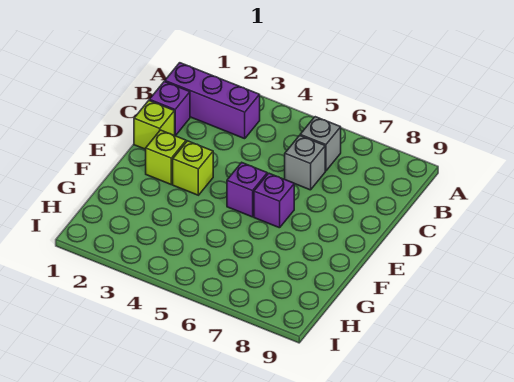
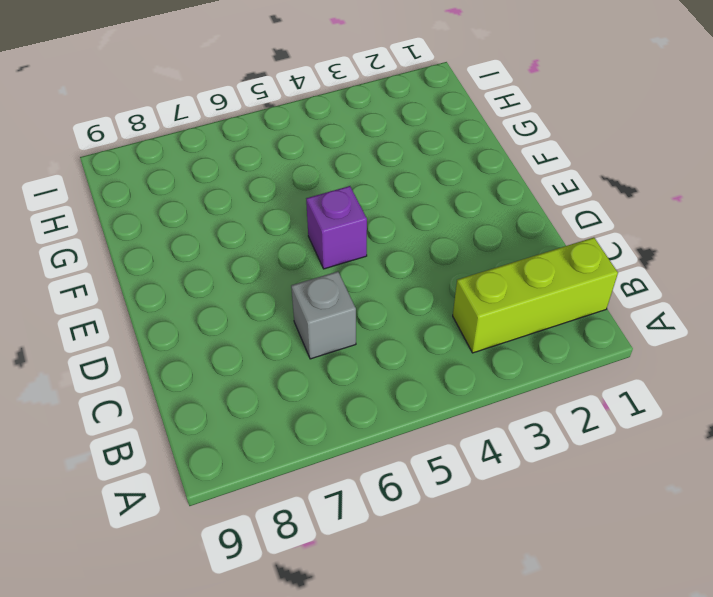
lime 1x3 brick [453,238,618,353] -> purple 1x3 brick [165,63,260,139]
none -> grey 1x1 brick [300,117,341,171]
none -> purple 1x1 brick [149,82,190,136]

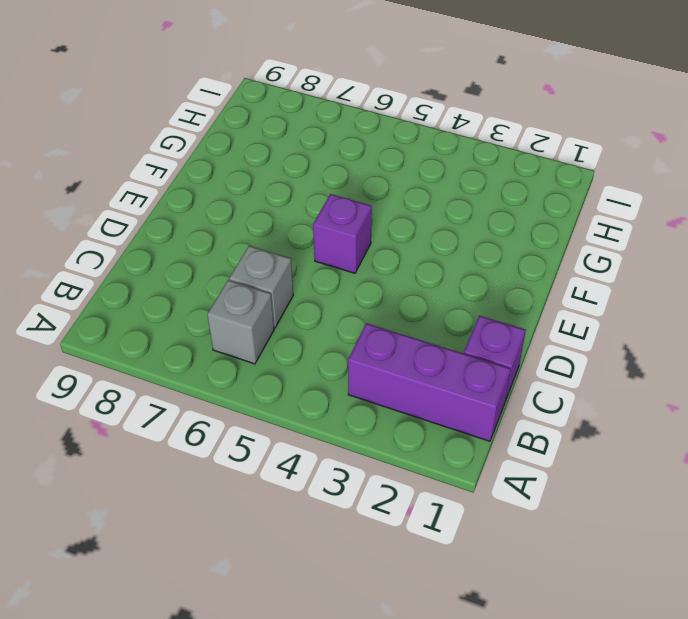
none -> lime 1x1 brick [134,101,175,149]
none -> lime 1x1 brick [146,130,186,184]

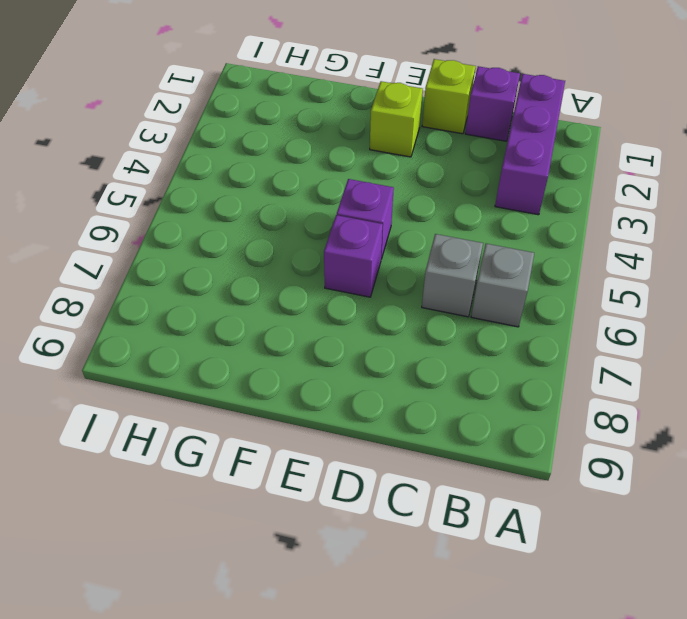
none -> lime 1x1 brick [173,141,213,195]

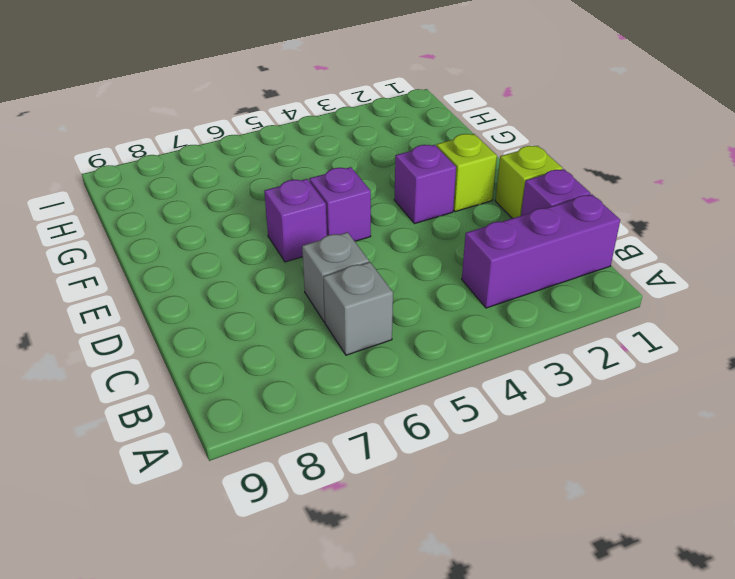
purple 1x1 brick [394,145,456,224] -> lime 1x1 brick [173,141,213,195]

